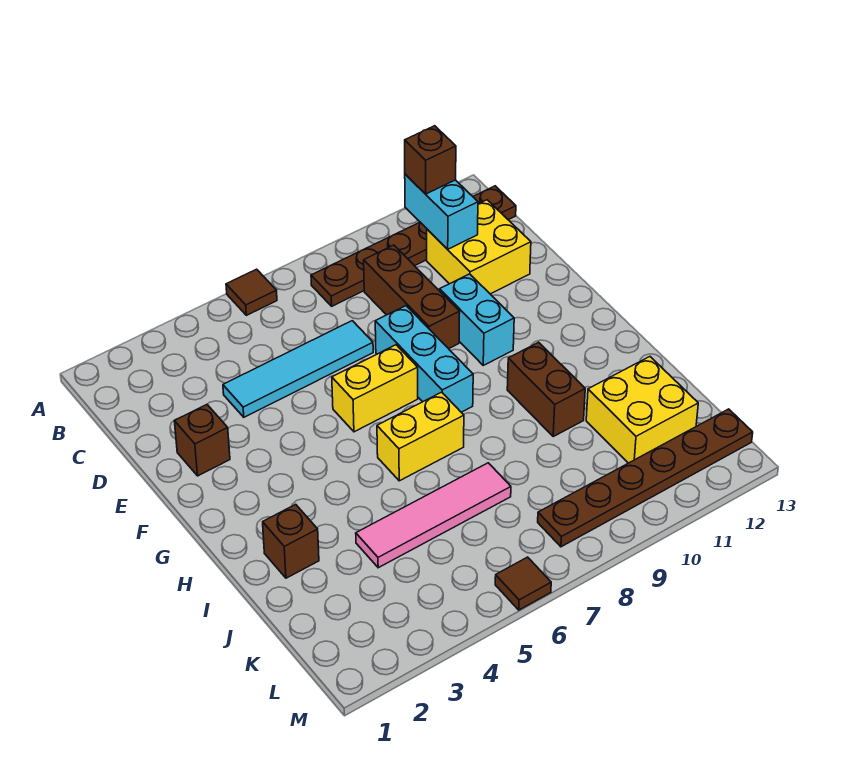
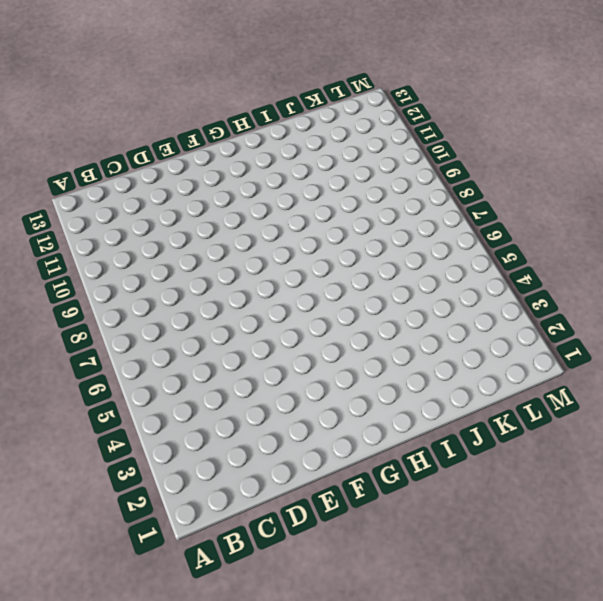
none -> brown 1x1 tile [226,269,277,315]
none -> brown 1x6 plate [311,186,516,306]
none -> brown 1x3 brick [364,245,460,349]

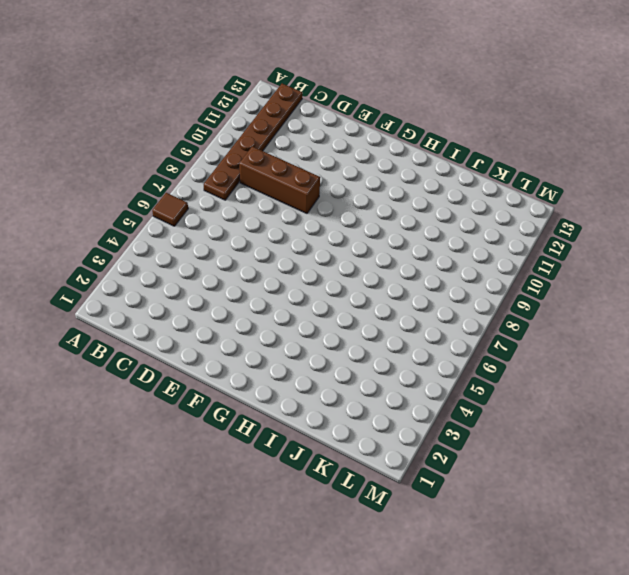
none -> yellow 2x2 brick [427,200,531,294]
none -> cyan 1x4 tile [223,321,373,417]
none -> brown 1x1 brick [174,405,230,476]

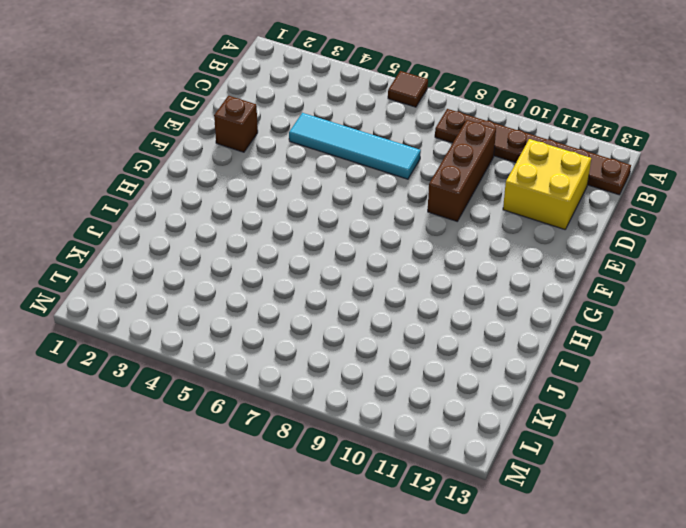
none -> cyan 1x3 brick [375,306,473,412]
none -> cyan 1x2 brick [440,274,514,365]
none -> yellow 1x2 brick [332,345,418,432]

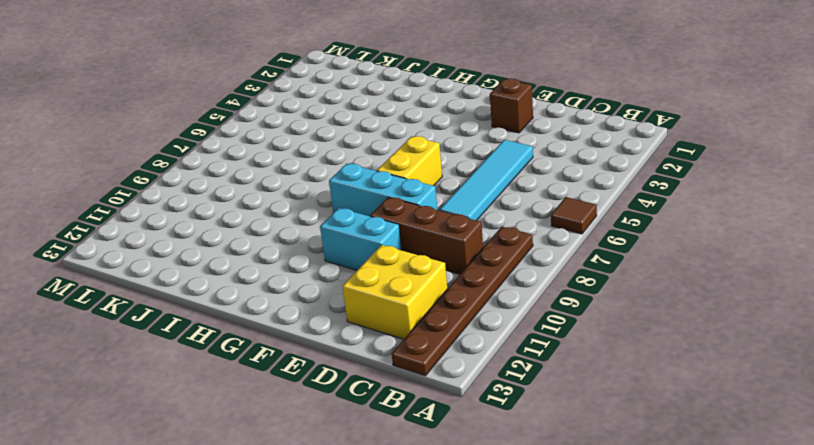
none -> yellow 1x2 brick [377,392,464,481]
none -> brown 1x2 brick [507,342,585,436]
none -> brown 1x1 brick [263,504,319,578]

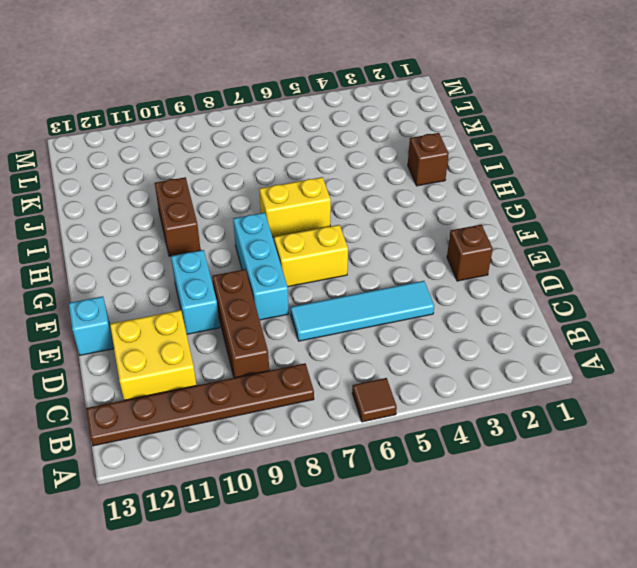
cyan 1x1 brick [69,296,114,355] -> none
none -> pink 1x4 tile [356,463,511,568]
none -> yellow 2x2 brick [586,357,698,463]
none -> brown 1x6 plate [538,409,753,547]

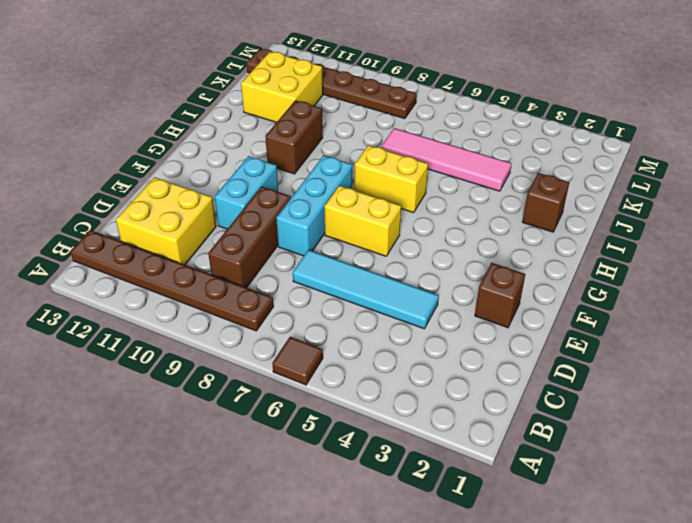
none -> brown 1x1 tile [495,557,551,610]
none -> cyan 1x2 brick [405,174,478,249]
none -> brown 1x1 brick [405,126,456,194]

